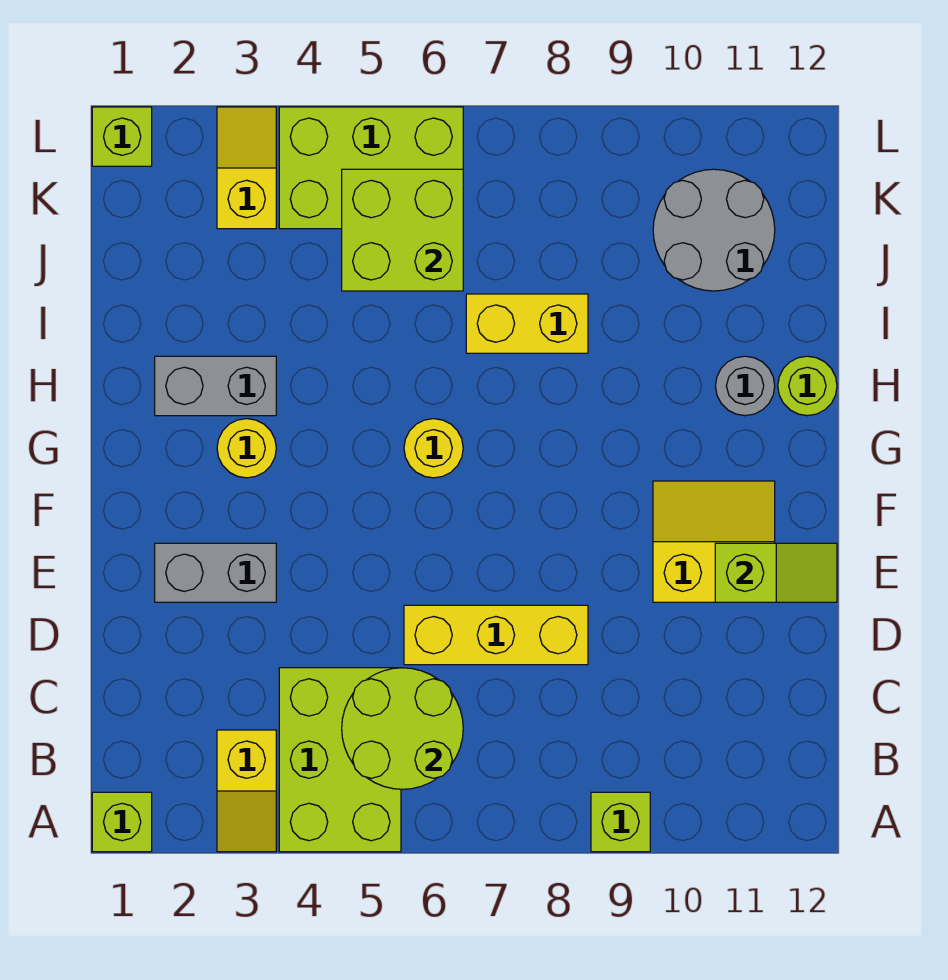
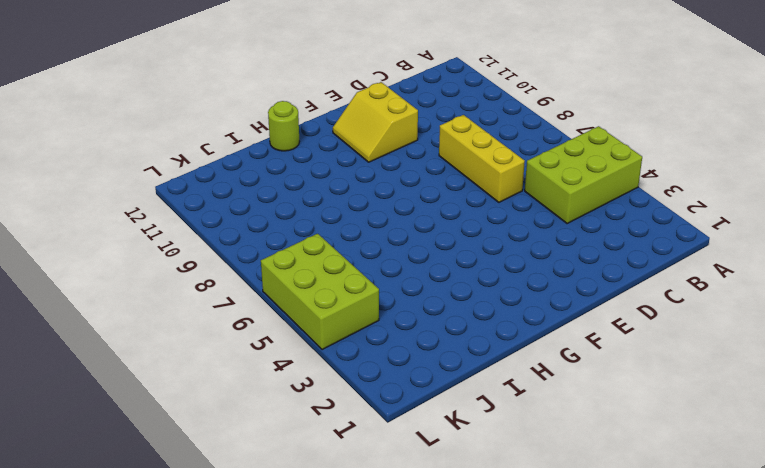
none -> lime 1x1 brick [92,792,152,852]
none -> yellow 1x2 slope [217,730,276,852]
none -> lime 1x1 brick [591,792,650,852]

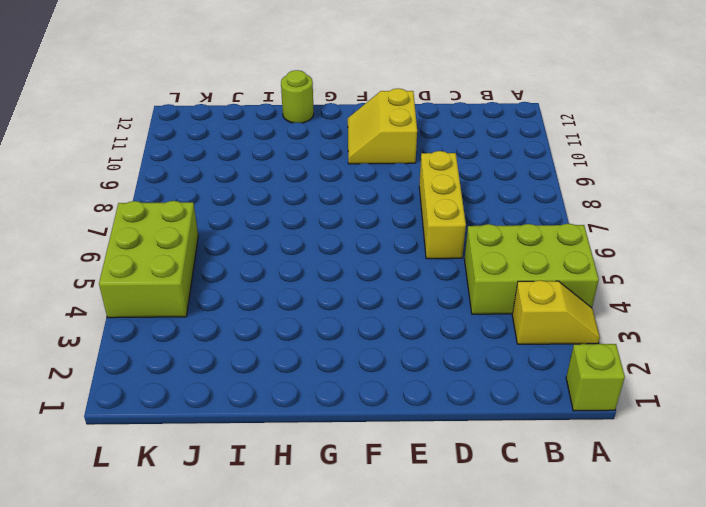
none -> lime 1x1 brick [591,792,650,852]
none -> grey 1x2 brick [155,543,276,602]
none -> yellow 1x1 round brick [217,419,276,478]

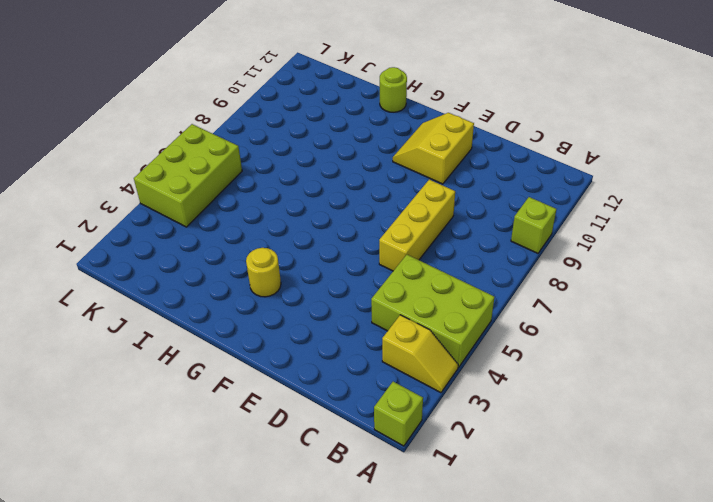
none -> grey 1x2 brick [155,543,276,602]
none -> yellow 1x1 round brick [404,419,463,478]
none -> grey 1x2 brick [155,356,276,416]

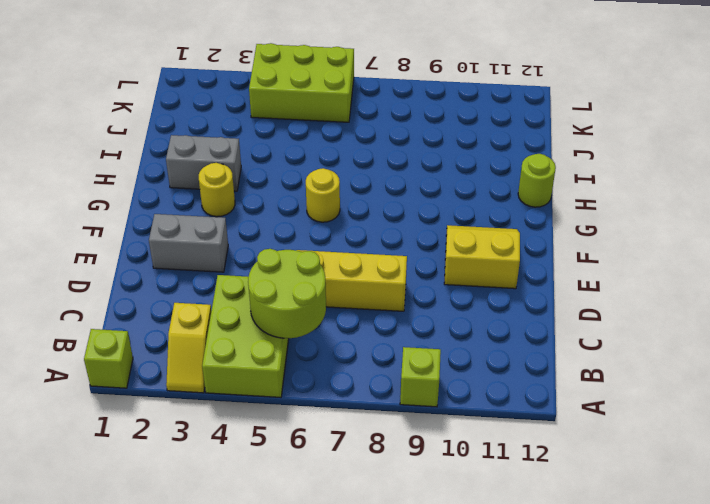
none -> grey 1x1 round brick [716,356,775,416]
none -> yellow 1x2 brick [466,294,588,353]
none -> grey 2x2 round brick [653,169,775,291]

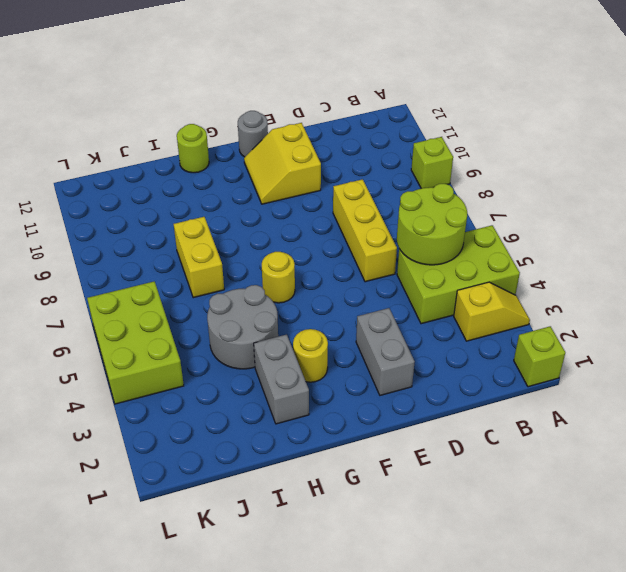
grey 1x1 round brick [238,111,268,157] -> grey 1x1 round brick moved to [716,356,775,416]
grey 2x2 round brick [207,285,278,369] -> grey 2x2 round brick moved to [653,169,775,291]
none -> yellow 1x2 slope [217,107,276,229]
none -> lime 1x1 brick [92,107,152,166]
none -> lime 1x2 slope [715,543,837,602]

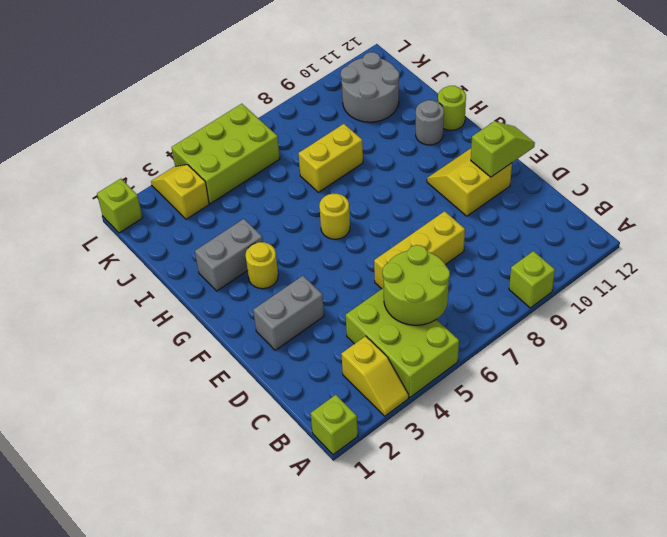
none -> lime 2x2 brick [342,169,463,291]

